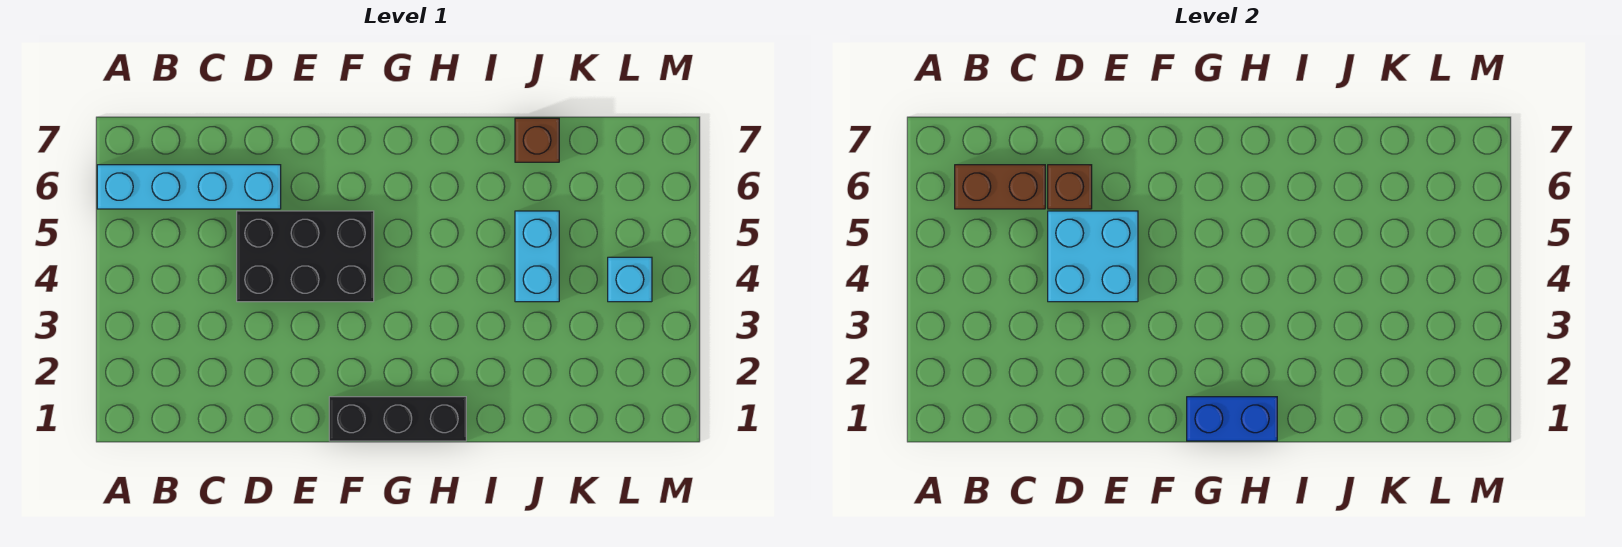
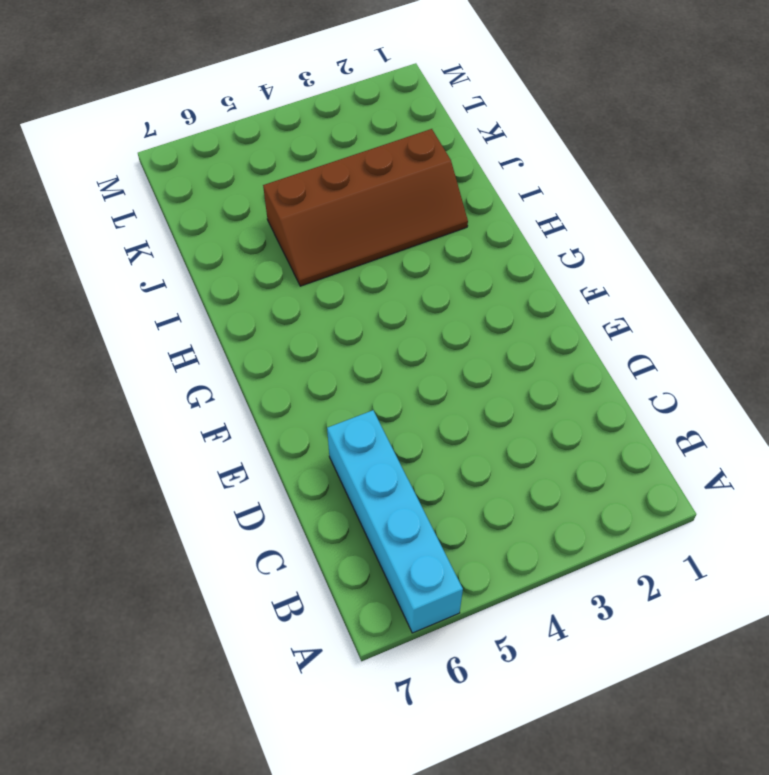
brown 2x4 slope [263,129,468,286] -> cyan 1x2 brick [515,211,559,302]
none -> black 2x3 brick [237,211,374,302]
none -> black 1x3 brick [329,397,466,441]

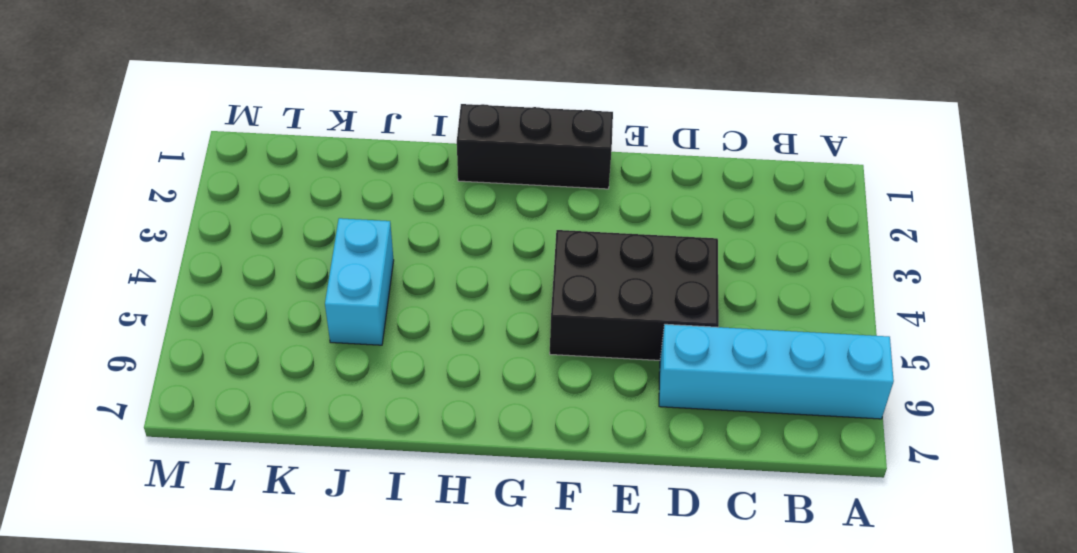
none -> brown 1x1 brick [515,118,559,162]
none -> cyan 1x1 brick [608,257,652,302]

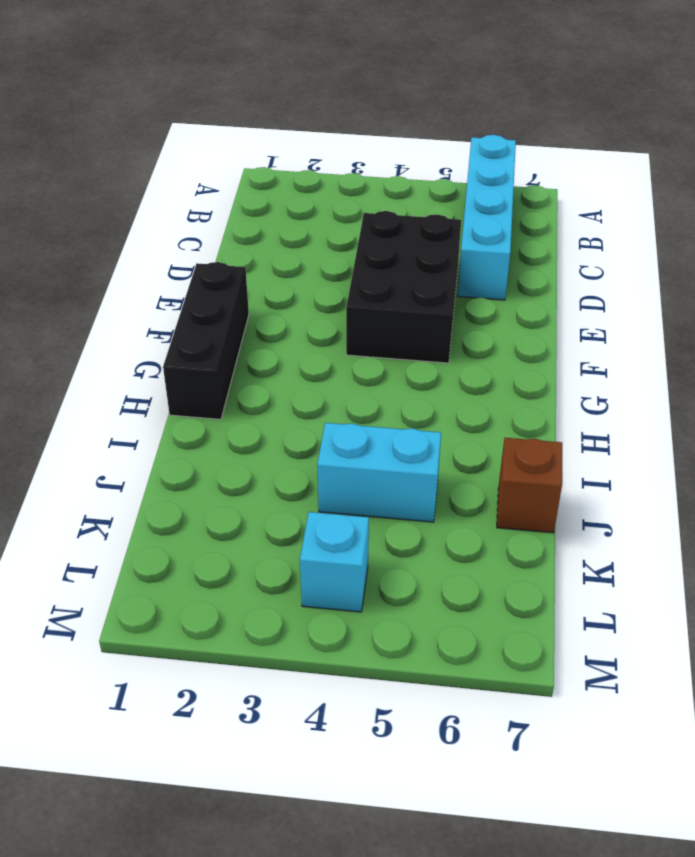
none -> brown 1x2 brick [955,165,1045,209]
none -> cyan 2x2 brick [1048,211,1138,302]

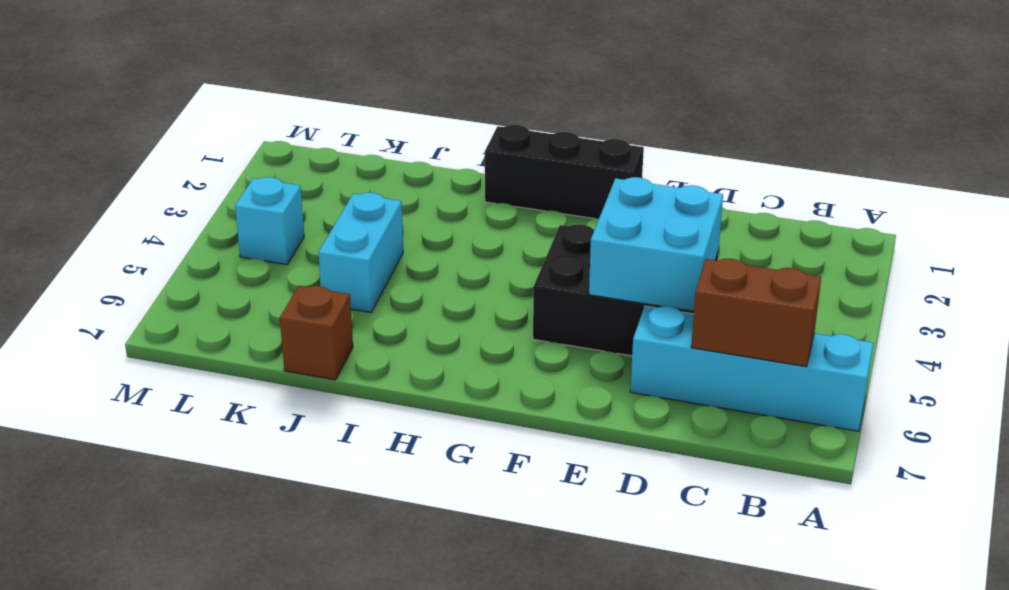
none -> brown 1x1 brick [1048,165,1092,209]
none -> blue 1x2 brick [1187,397,1277,441]

